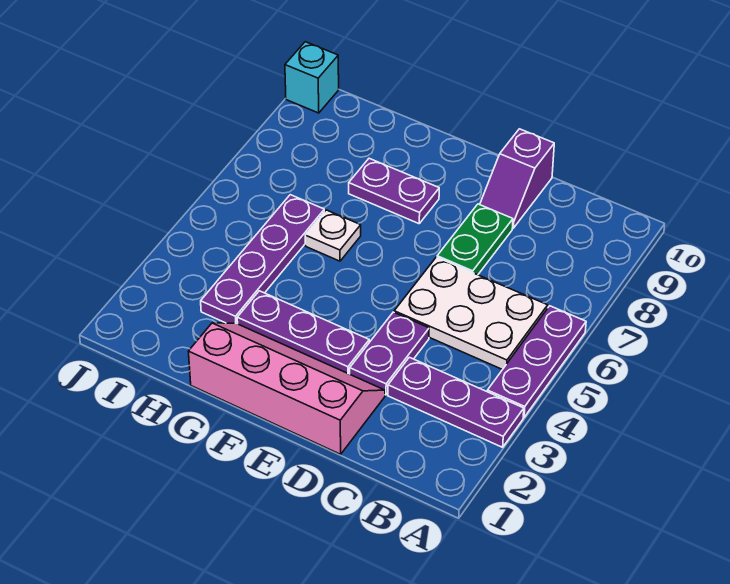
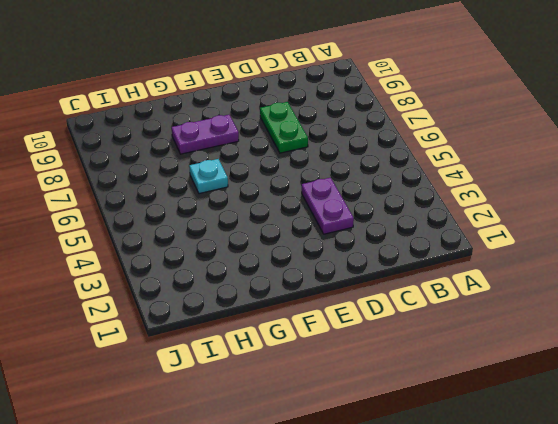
cyan 1x1 plate [189,159,228,194] -> white 1x1 plate [305,210,361,261]
none -> purple 1x3 plate [388,357,524,447]
none -> purple 1x3 plate [487,306,586,417]
none -> white 2x3 plate [394,257,548,370]

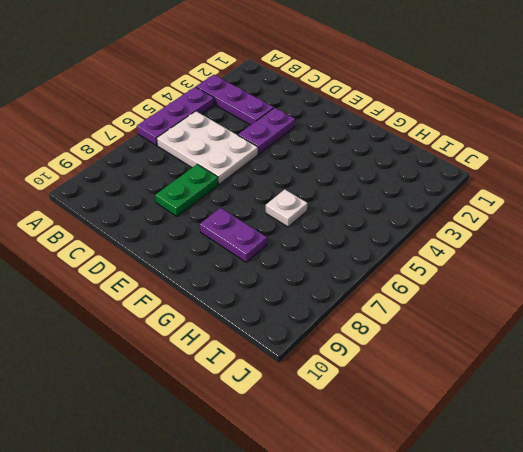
none -> pink 2x4 slope [188,323,385,454]
none -> purple 1x2 slope [480,129,554,228]
none -> purple 1x3 plate [237,291,369,374]

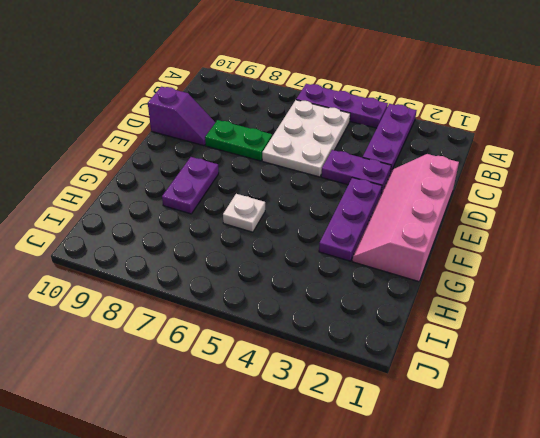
none -> purple 1x4 plate [201,195,324,324]
none -> cyan 1x1 brick [285,42,339,113]

